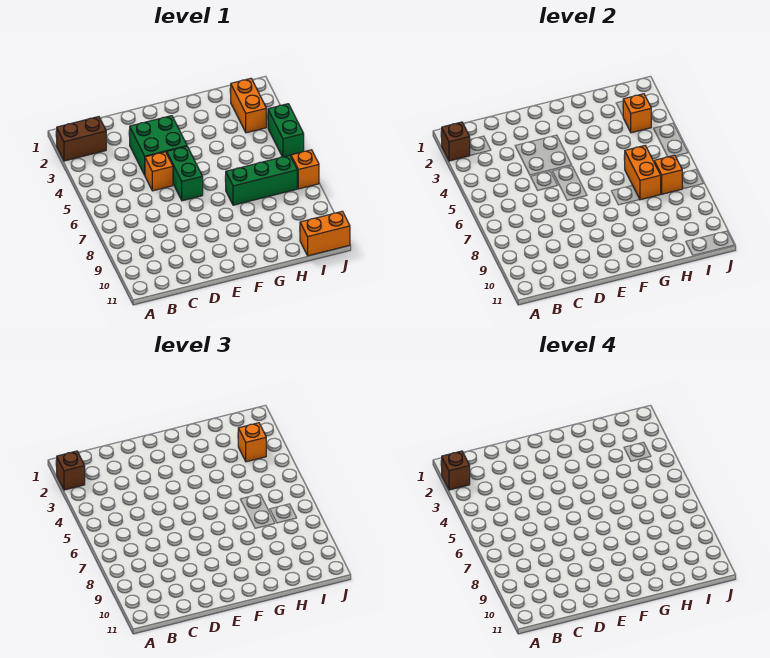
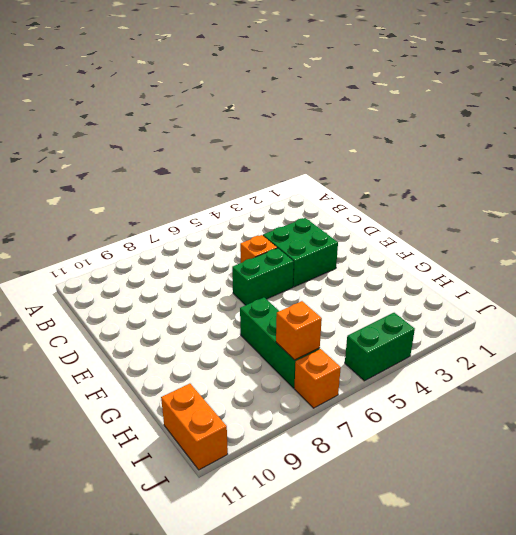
none -> brown 1x2 brick [57,117,106,161]
none -> orange 1x2 brick [231,78,266,133]
none -> brown 1x1 brick [442,122,470,161]

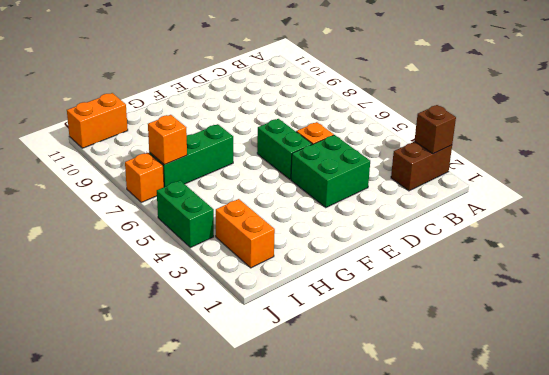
none -> orange 1x2 brick [625,146,661,200]
none -> orange 1x1 brick [623,94,651,133]
none -> brown 1x1 brick [57,451,85,490]

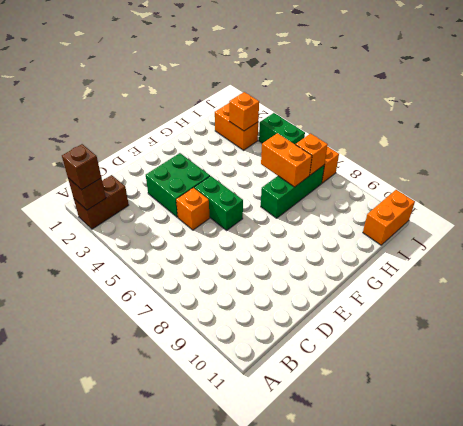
none -> orange 1x1 brick [238,423,266,462]
none -> brown 1x1 brick [442,451,470,490]

